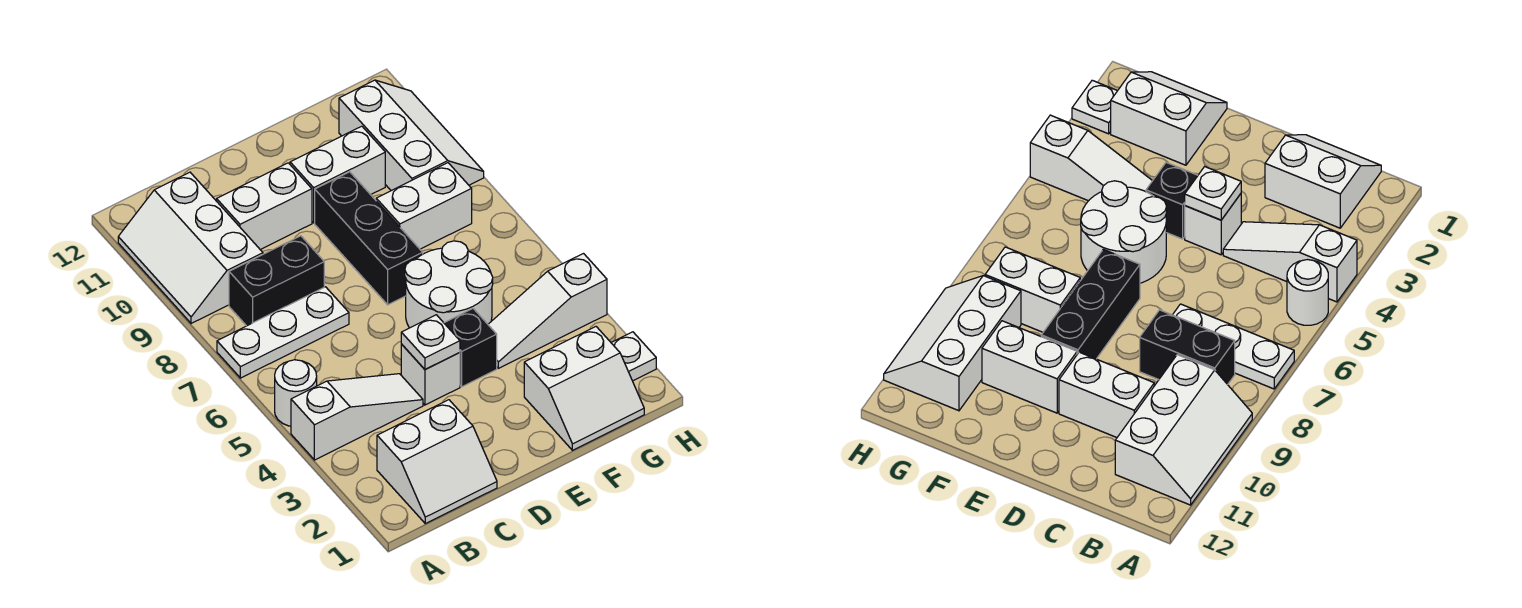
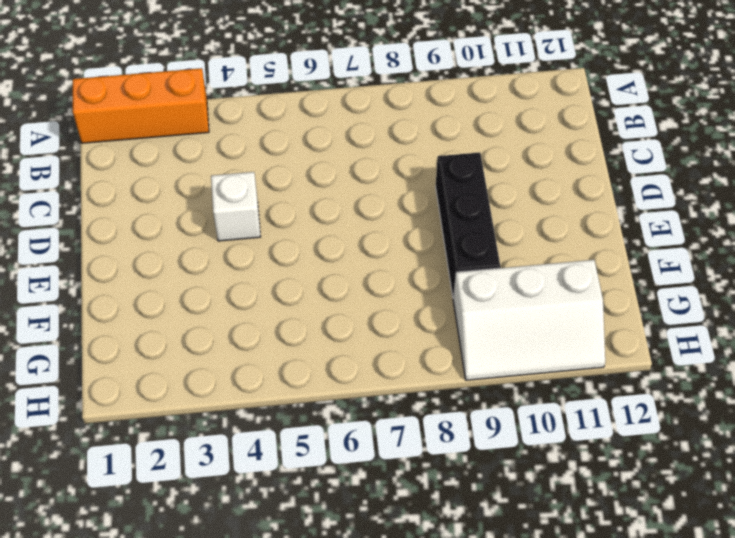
orange 1x3 brick [73,68,209,143] -> none
black 1x3 brick [436,152,500,297] -> black 1x3 brick turned to [315,172,423,305]
none -> white 1x3 slope [291,374,423,460]
none -> white 1x1 round brick [275,360,317,426]
none -> white 1x3 plate [217,287,349,378]

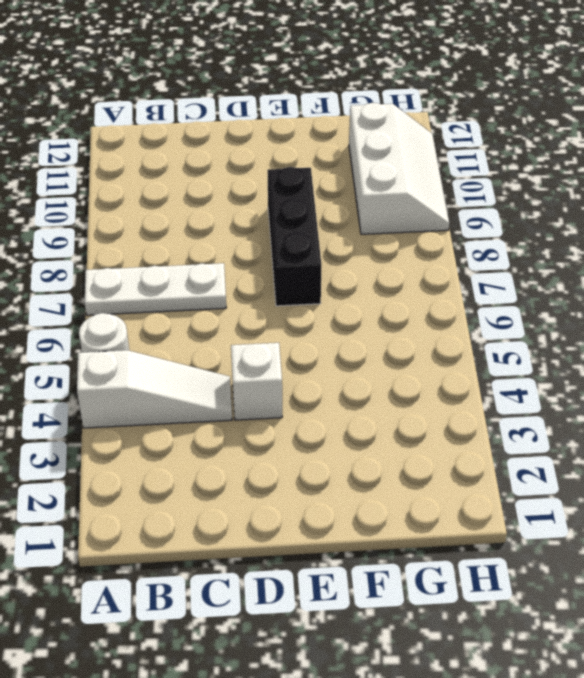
none -> white 2x3 slope [118,172,263,323]
none -> white 2x2 slope [377,400,497,524]
none -> black 1x2 brick [229,236,324,326]

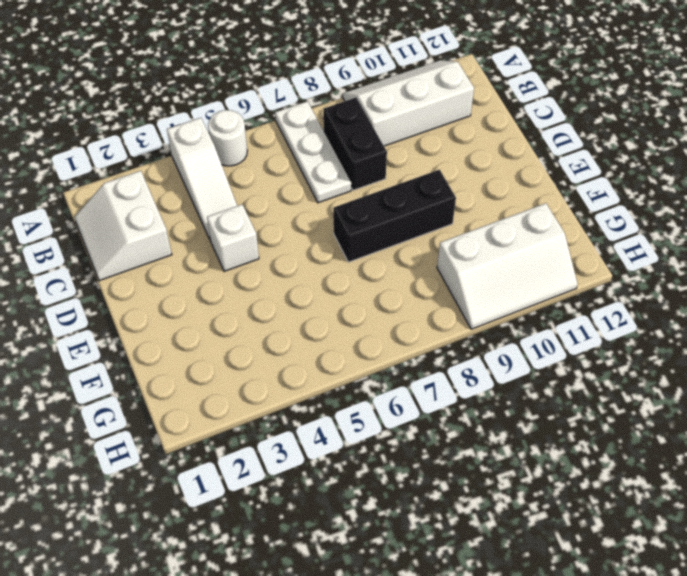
none -> white 1x2 brick [217,163,312,250]
none -> black 1x1 brick [444,309,497,387]
none -> white 2x2 round brick [405,241,493,328]

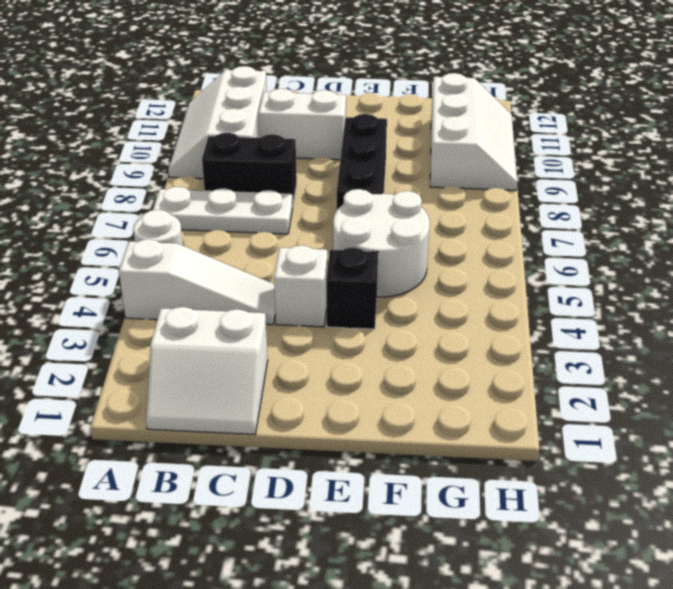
none -> white 1x2 brick [290,126,385,223]
none -> white 2x2 slope [524,327,644,450]
none -> white 1x3 slope [488,254,607,368]

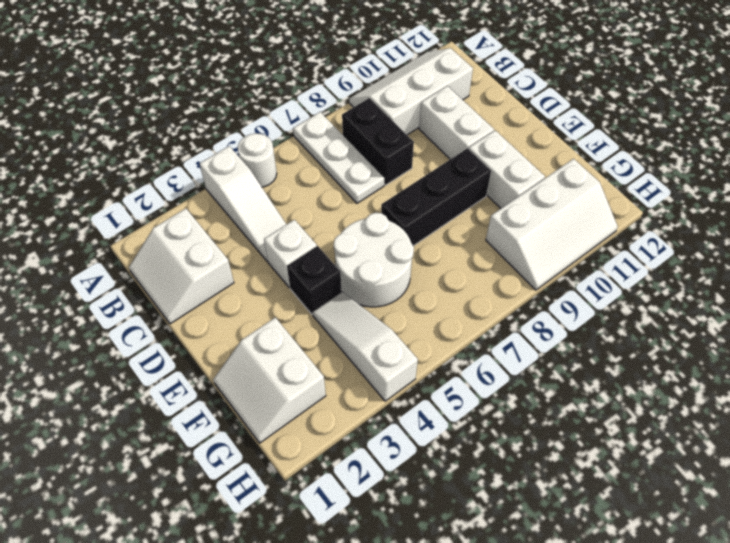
none -> white 1x2 brick [376,163,472,249]
none -> white 1x1 plate [611,332,656,381]
none -> white 1x1 plate [401,315,460,369]

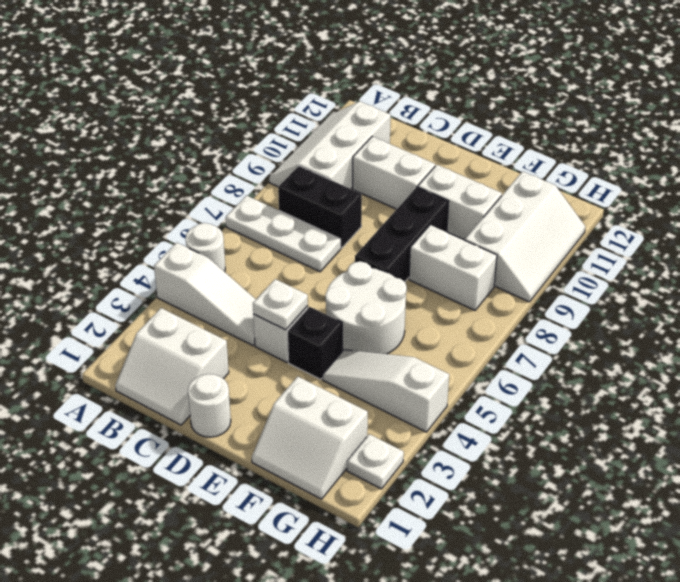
white 1x1 round brick [188,374,231,437] -> none

